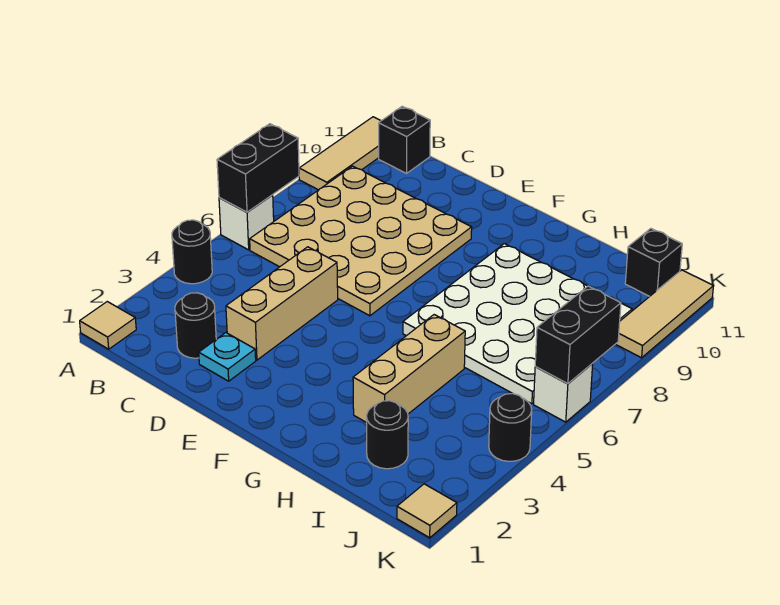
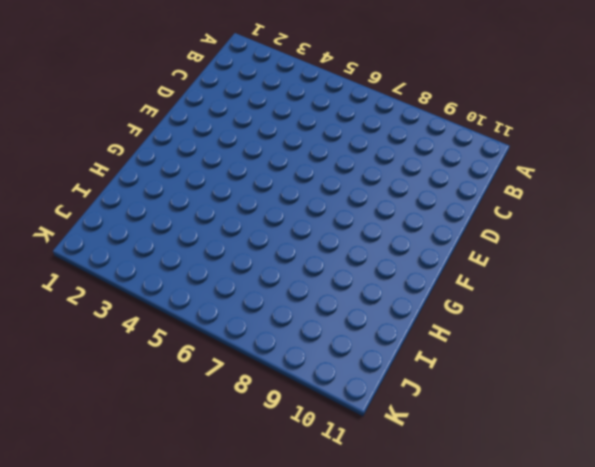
none -> tan 1x1 tile [80,302,136,349]
none -> black 1x1 round brick [172,220,212,284]
none -> white 1x1 brick [219,195,274,250]

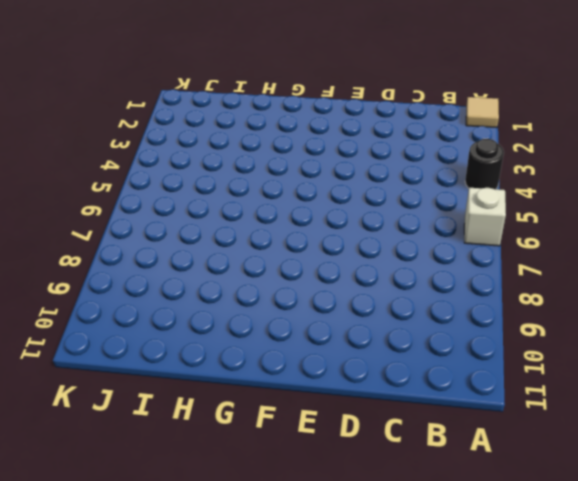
none -> tan 1x3 tile [299,117,381,190]
none -> tan 4x4 plate [250,166,472,316]
none -> black 1x1 brick [379,106,430,173]

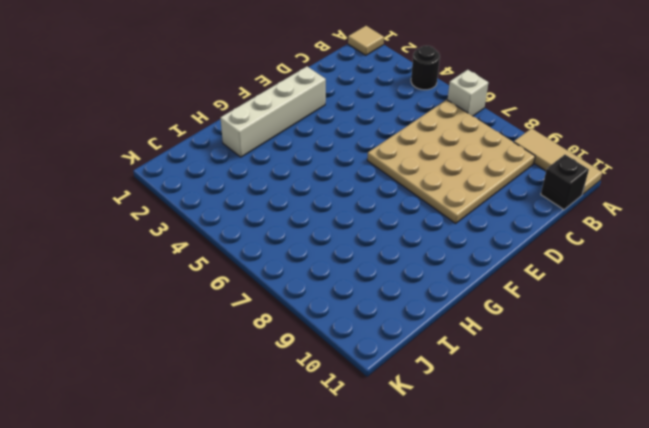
white 1x4 brick [221,67,326,157] -> none
none -> black 1x1 round brick [175,293,216,358]
none -> cyan 1x1 plate [199,333,256,381]
none -> tan 1x3 brick [226,247,338,360]

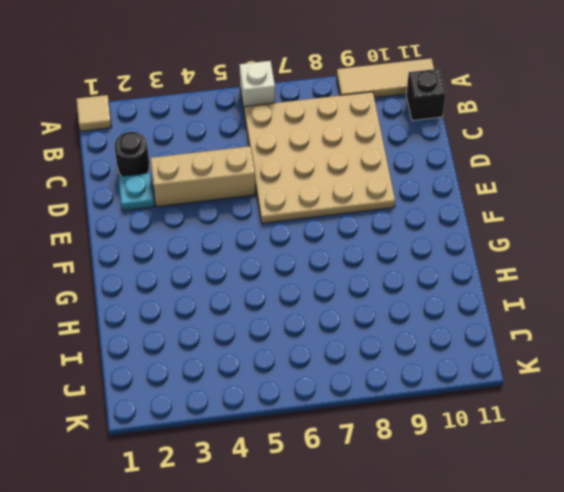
none -> black 1x1 round brick [172,220,212,284]
none -> white 4x4 plate [403,244,632,404]
none -> tan 1x3 brick [353,315,465,423]

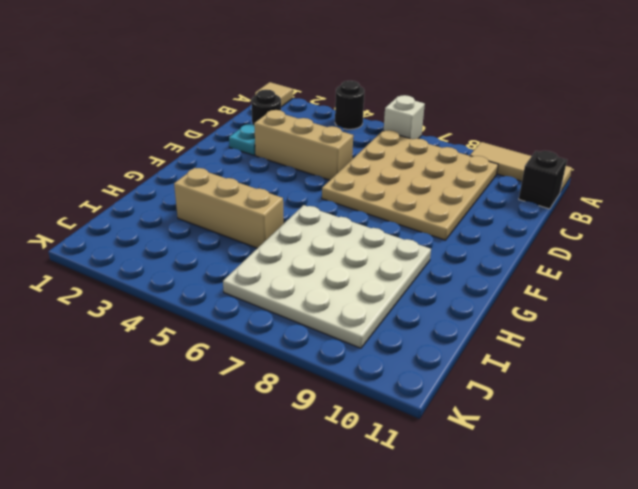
none -> black 1x1 round brick [367,401,408,469]
none -> black 1x1 brick [625,229,682,296]
none -> tan 1x1 tile [397,484,457,538]

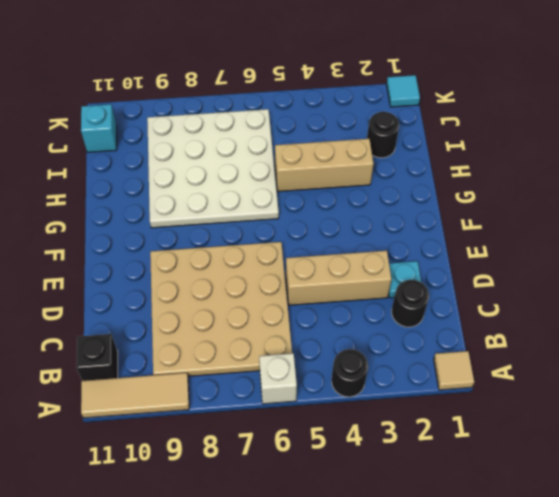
cyan 1x1 brick [81,104,117,152] -> black 1x1 brick [625,229,682,296]
cyan 1x1 tile [386,75,420,107] -> tan 1x1 tile [397,484,457,538]
none -> black 1x1 round brick [489,394,532,461]
none -> white 1x1 brick [534,364,593,422]
none -> tan 1x3 tile [616,270,713,358]

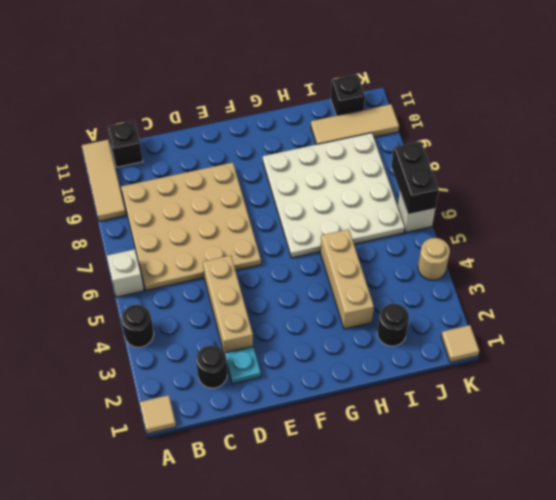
tan 1x3 tile [311,104,399,145] -> tan 1x3 tile turned to [616,270,713,358]
tan 1x1 round brick [418,238,450,280] -> black 1x1 round brick [489,394,532,461]
none -> black 1x2 brick [217,124,299,212]

